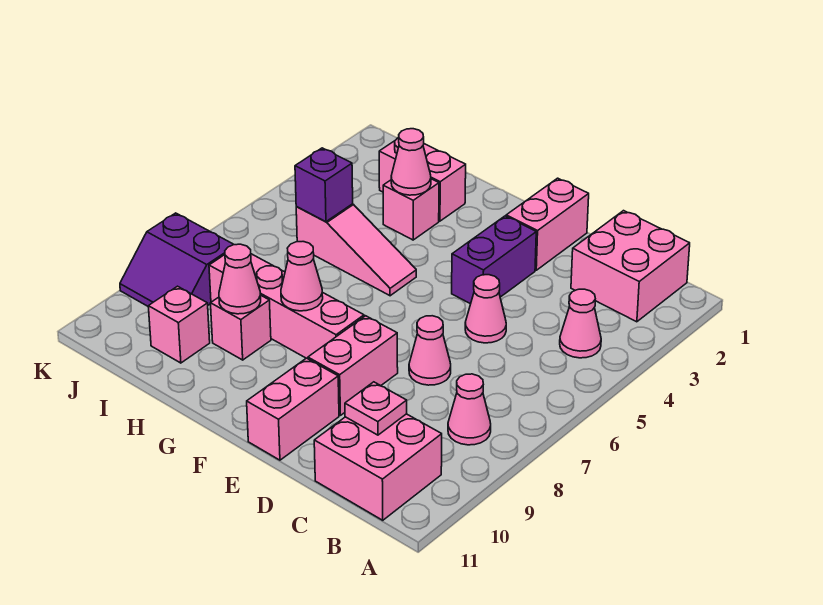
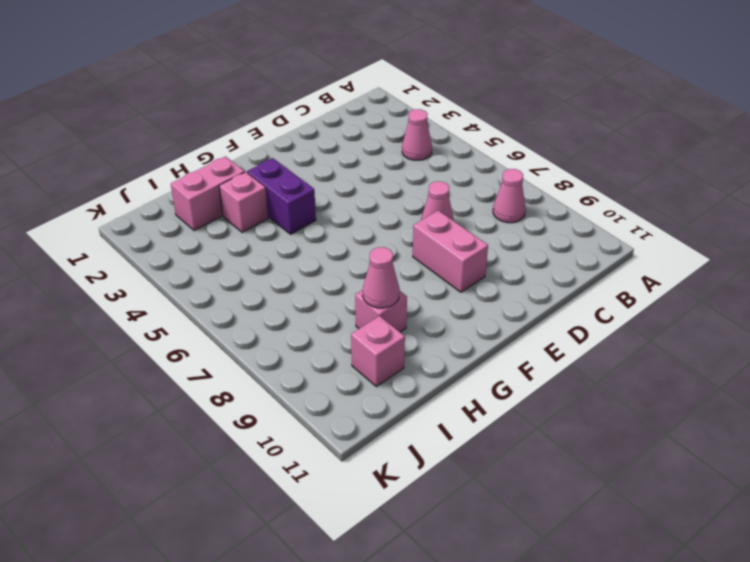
purple 1x2 brick [247,158,316,234] -> purple 1x2 brick moved to [452,216,536,304]
none -> pink 2x2 brick [571,211,690,322]
none -> pink 2x2 brick [314,414,442,520]
none -> pink 1x1 cone [465,275,506,343]

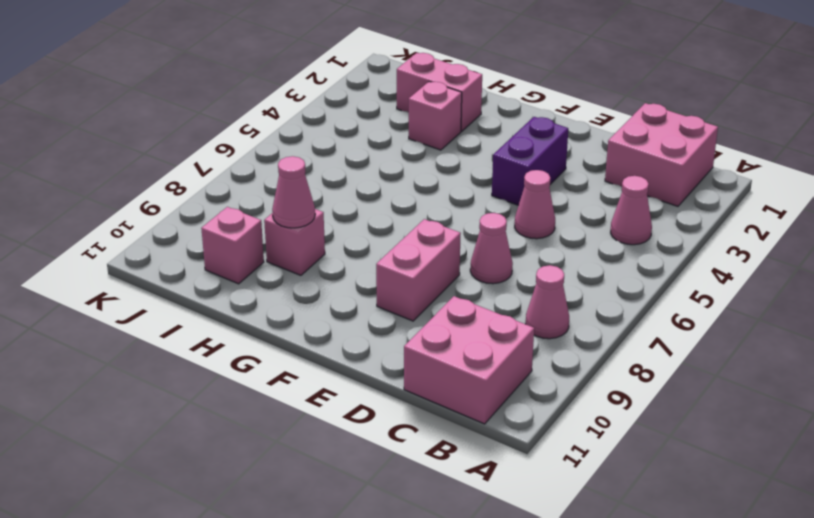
none -> pink 1x2 brick [506,178,589,270]
none -> pink 1x2 brick [247,358,339,460]
none -> pink 1x4 brick [209,254,364,359]

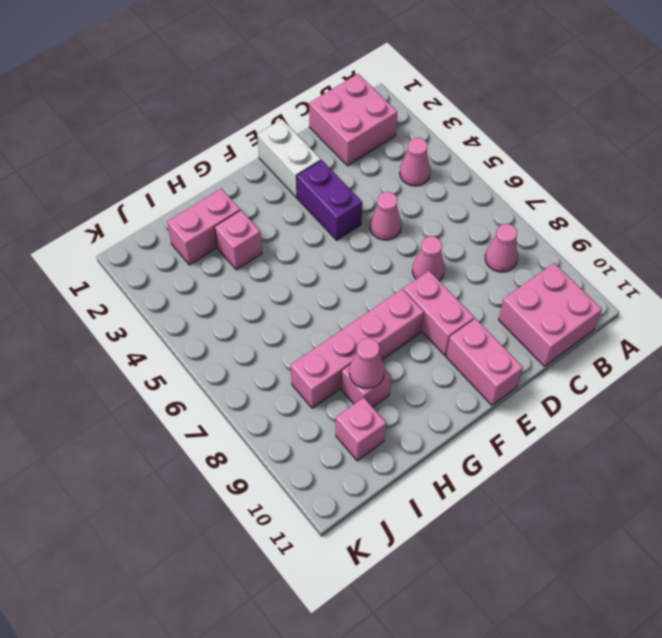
white 1x2 brick [257,119,321,198] -> pink 1x2 brick [506,178,589,270]
none -> pink 1x3 slope [296,204,416,296]
none -> purple 2x2 slope [120,213,234,306]
none -> pink 1x1 plate [345,382,407,435]

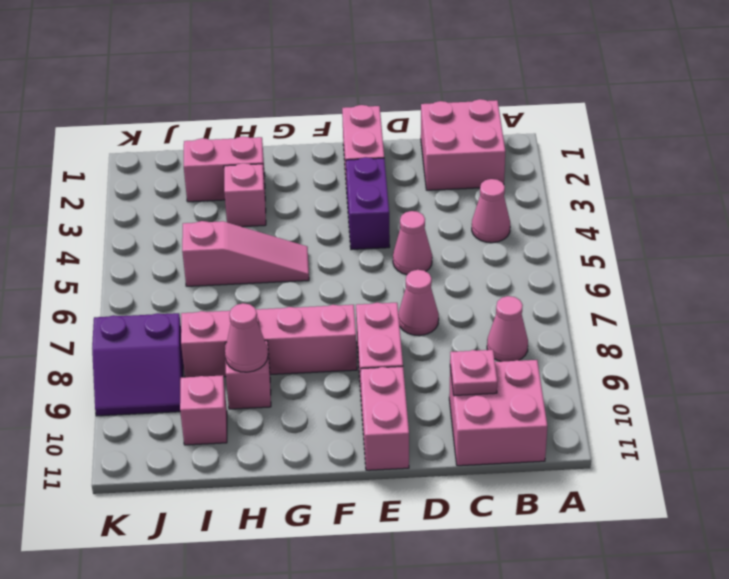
none -> pink 1x1 cone [281,242,323,311]
none -> pink 1x1 cone [391,129,431,195]
none -> purple 1x1 brick [295,148,353,222]

